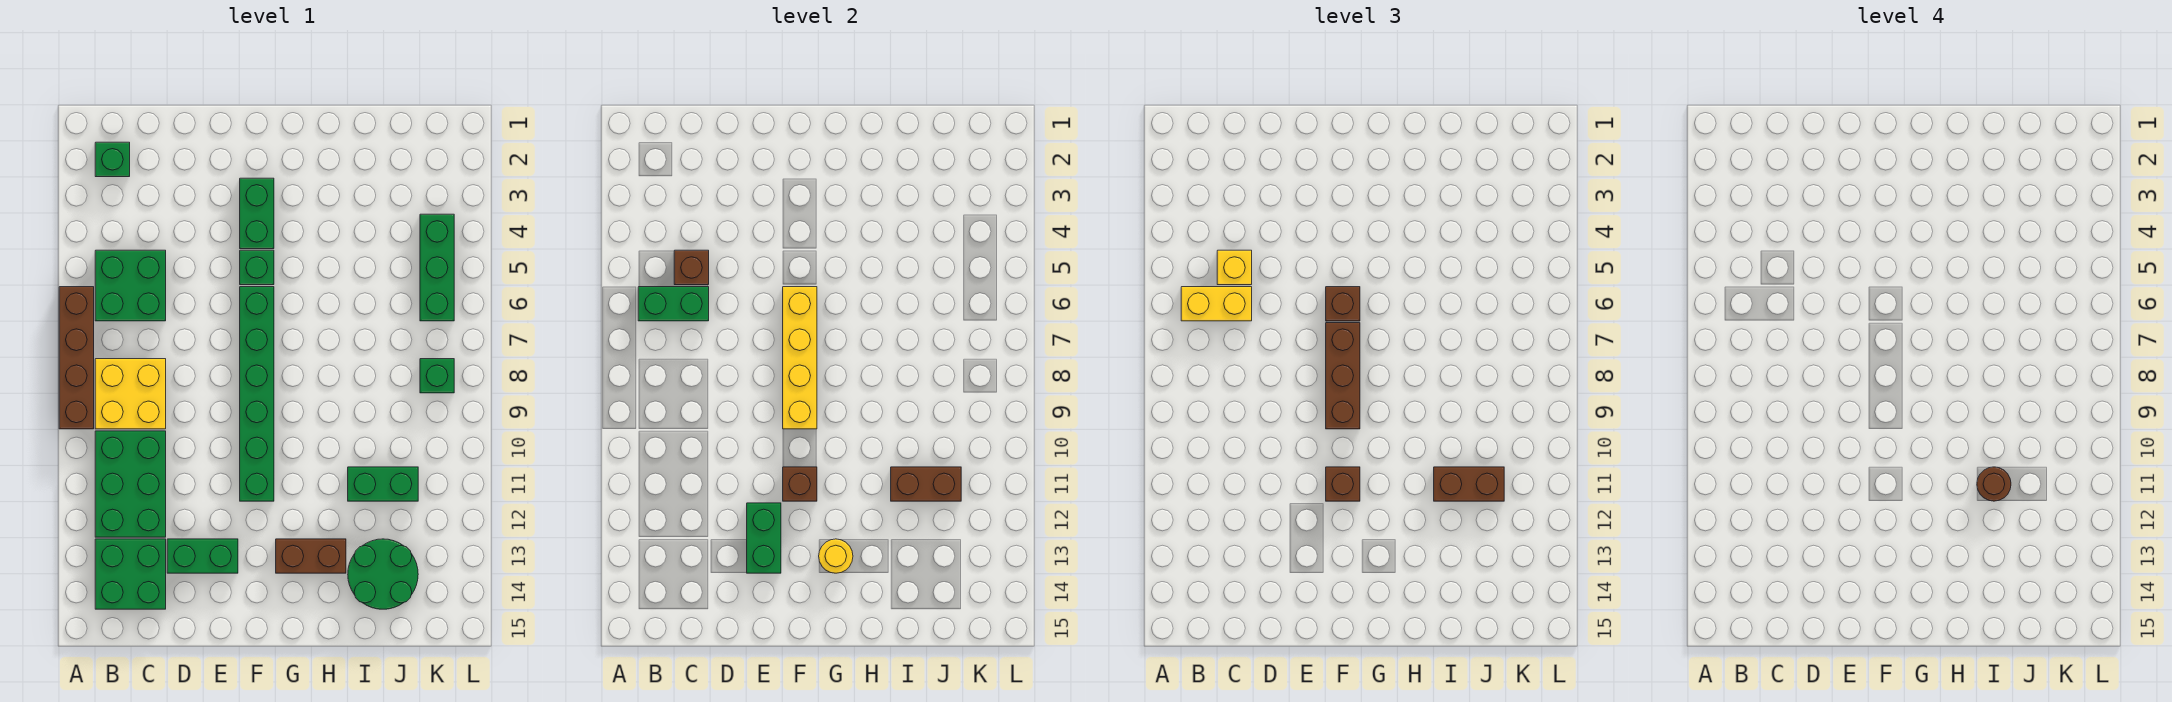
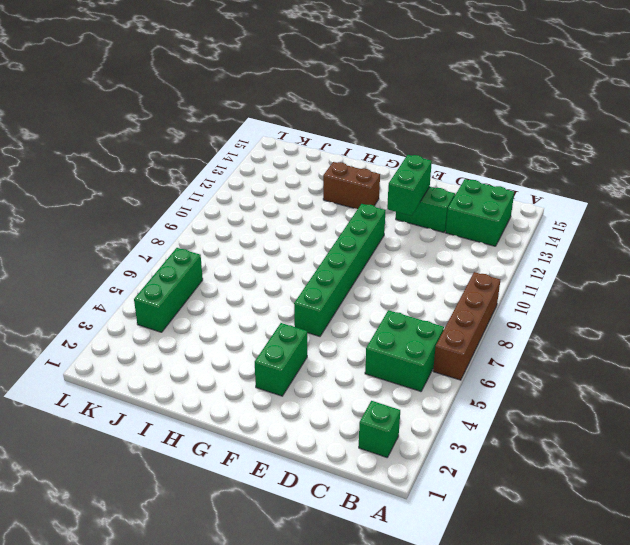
none -> yellow 2x2 brick [95,359,166,429]
none -> green 2x3 brick [95,431,166,537]
none -> green 1x1 brick [240,250,274,285]

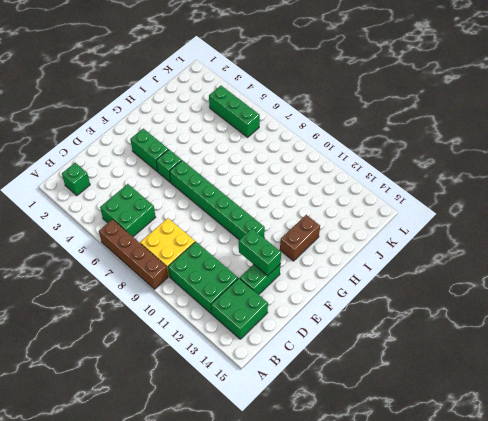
none -> green 1x2 brick [348,467,418,501]
none -> green 2x2 round brick [348,539,418,609]
none -> green 1x1 brick [420,359,454,393]

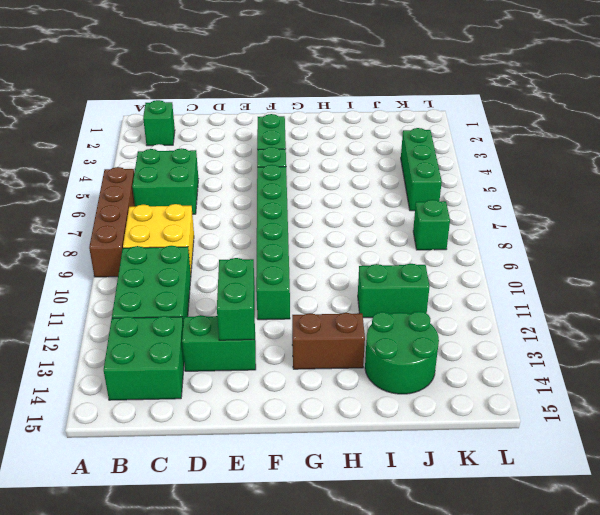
none -> green 1x2 brick [638,287,709,321]
none -> brown 1x1 brick [674,250,709,285]
none -> yellow 1x4 brick [783,287,817,429]

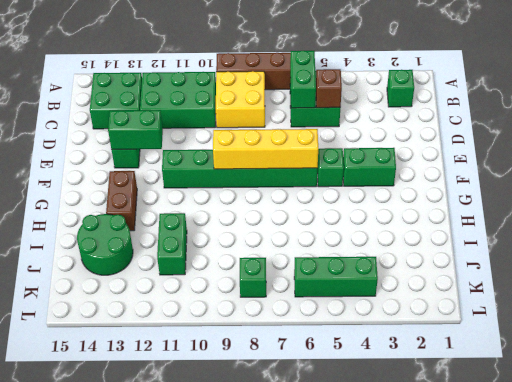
none -> brown 1x1 brick [783,467,817,501]
none -> yellow 1x1 round brick [819,539,853,573]
none -> brown 1x2 brick [891,467,961,501]

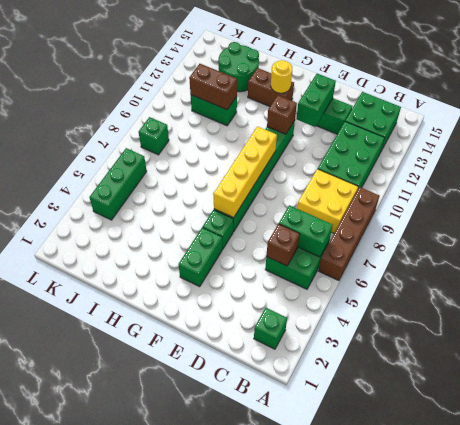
none -> yellow 1x2 brick [1181,287,1252,321]
none -> yellow 1x1 brick [1217,250,1252,285]
none -> brown 1x1 brick [1326,287,1360,321]

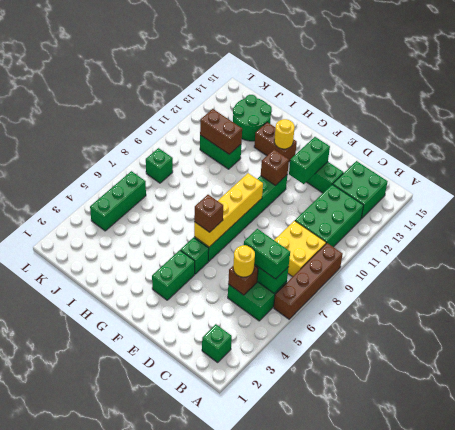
green 1x2 brick [244,229,290,279] -> yellow 1x2 brick [1181,287,1252,321]
yellow 1x1 round brick [233,245,255,277] -> yellow 1x1 brick [1217,250,1252,285]
none -> brown 1x3 brick [1326,323,1360,429]
none -> brown 1x1 brick [1326,467,1360,501]
none -> brown 1x2 brick [1434,467,1504,501]

